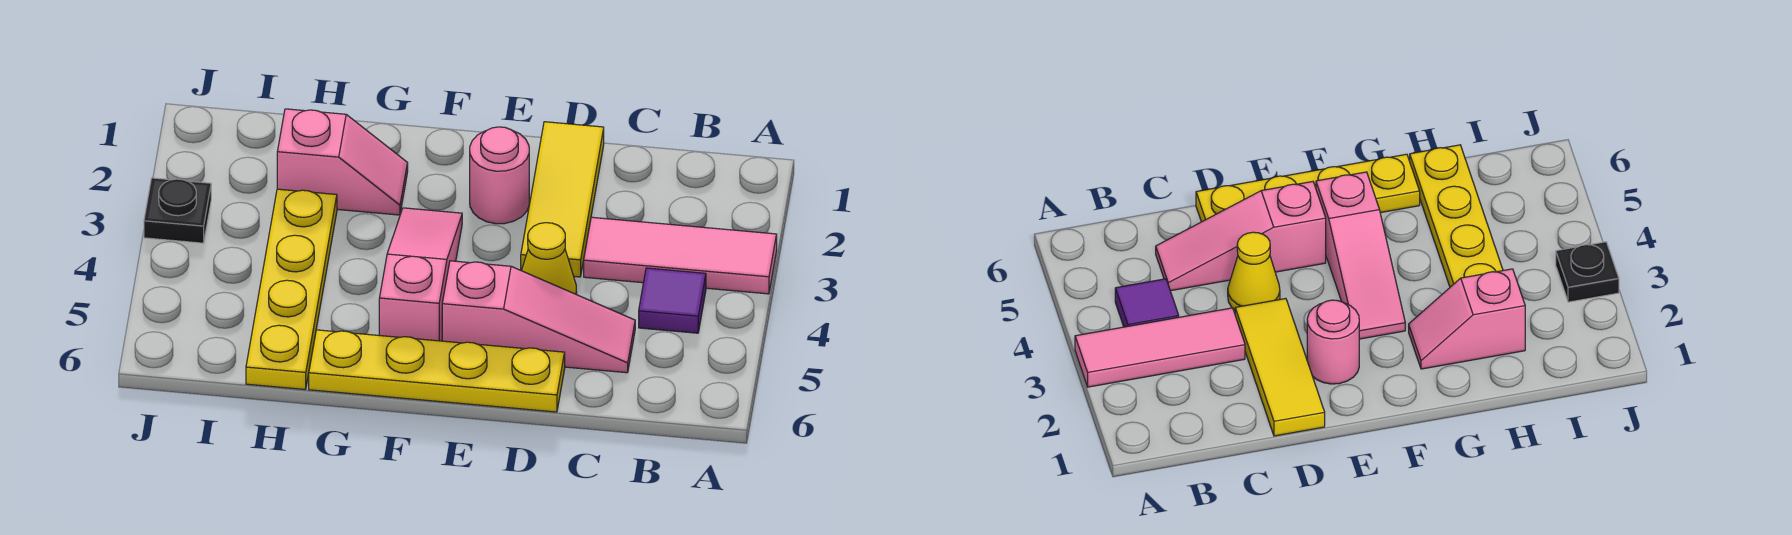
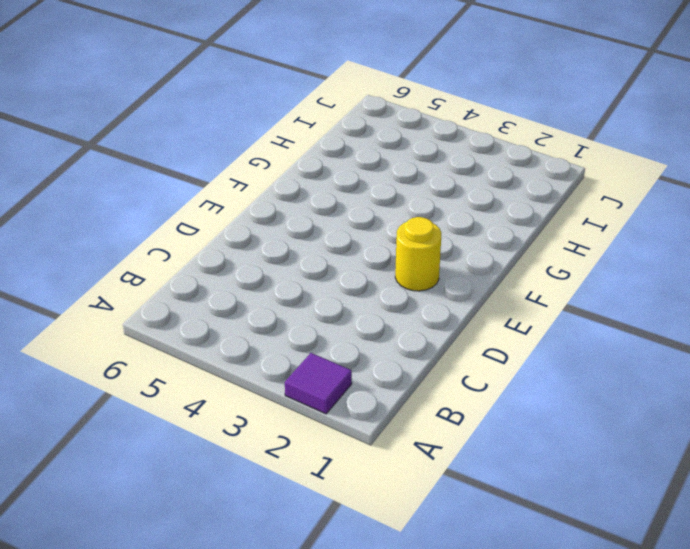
purple 1x1 tile [285,353,352,414] -> purple 1x1 tile moved to [639,268,706,333]
yellow 1x1 round brick [395,217,441,291] -> pink 1x1 round brick [470,127,529,224]
none -> pink 1x3 tile [584,217,777,294]
none -> pink 1x3 slope [442,261,635,373]

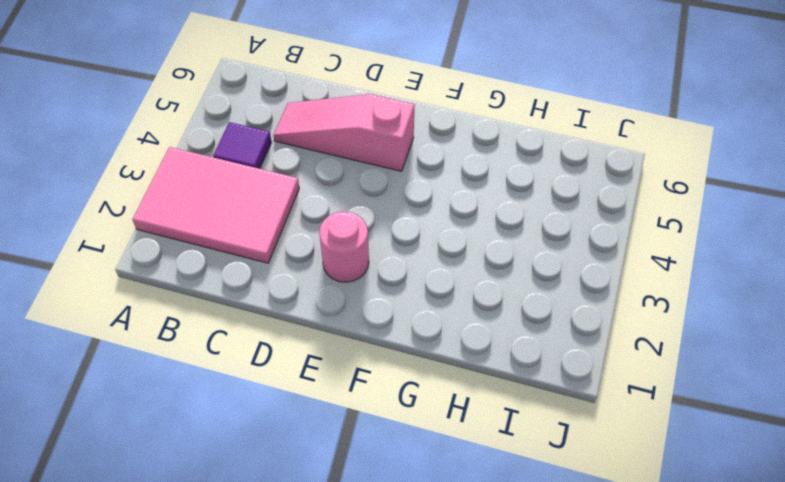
pink 2x3 tile [132,147,299,263] -> pink 1x3 tile [584,217,777,294]
none -> yellow 1x3 tile [521,122,604,277]
none -> yellow 1x1 cone [522,223,577,295]

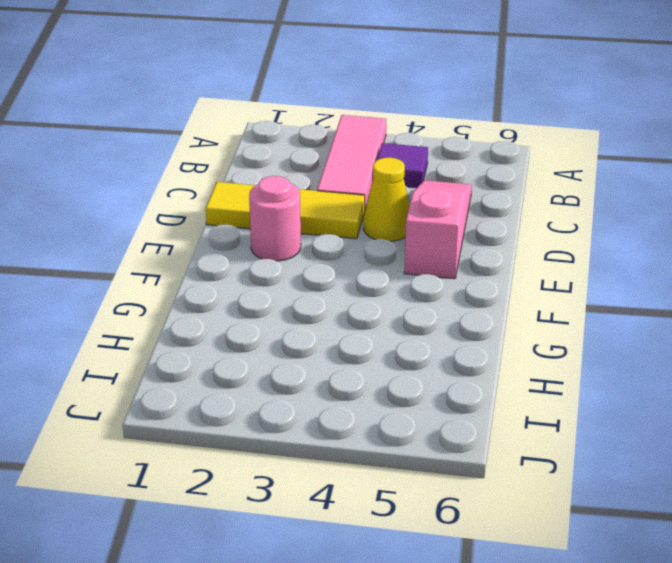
none -> yellow 1x4 plate [309,330,565,412]
none -> pink 1x3 slope [379,208,462,341]

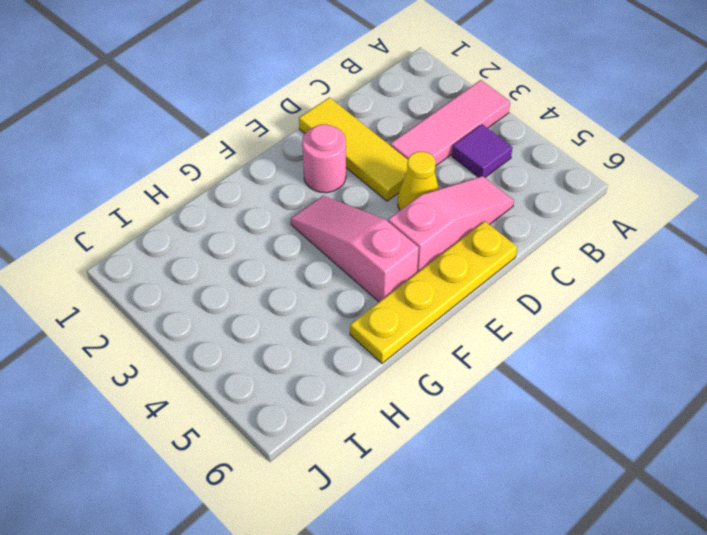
none -> pink 1x2 slope [277,109,408,215]
none -> yellow 1x4 plate [246,189,337,390]

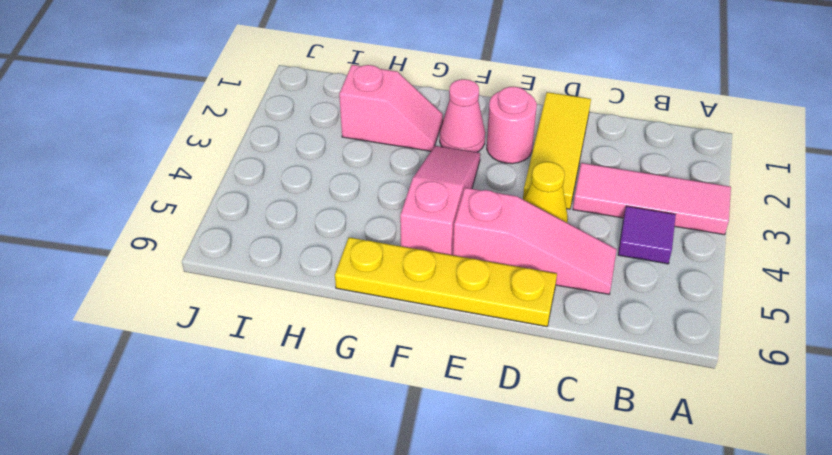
pink 1x1 cone [440,79,485,152] -> none
none -> yellow 1x4 plate [246,189,337,390]
none -> black 1x1 plate [144,178,211,243]

